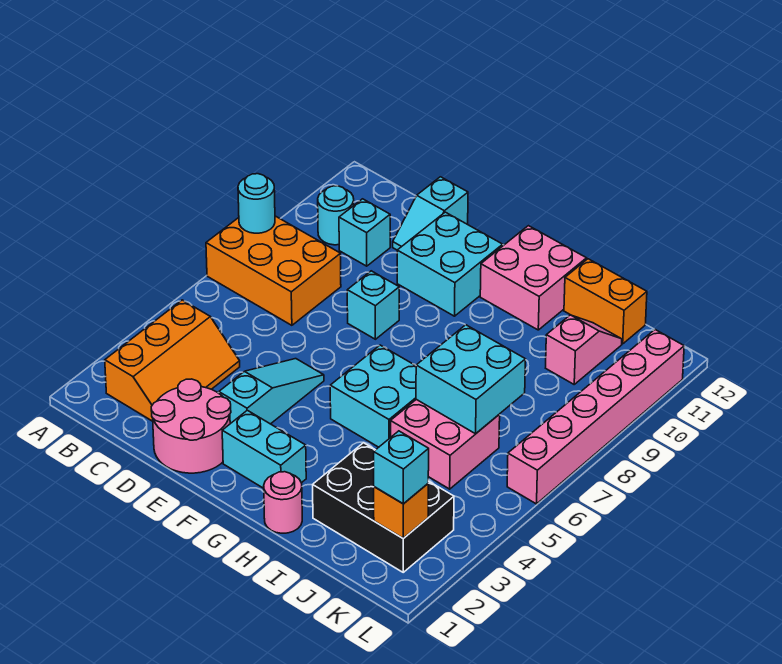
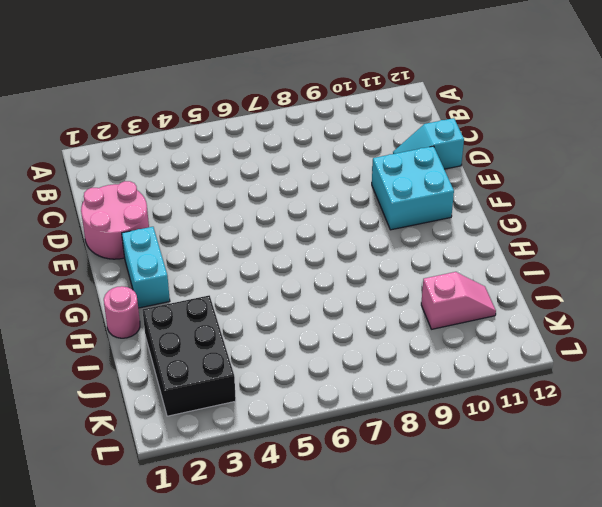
none -> orange 2x3 brick [206,216,341,325]
none -> orange 2x3 slope [105,300,240,421]
none -> cyan 1x1 round brick [318,186,354,245]

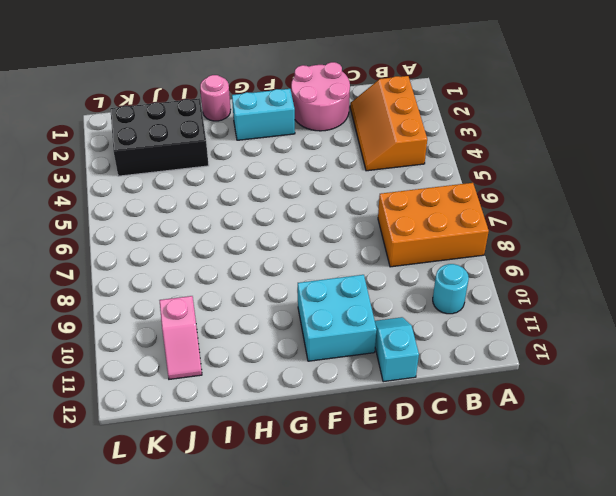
none -> cyan 1x1 brick [339,199,390,266]
none -> cyan 1x3 slope [219,359,324,424]
none -> cyan 1x1 brick [347,271,399,339]

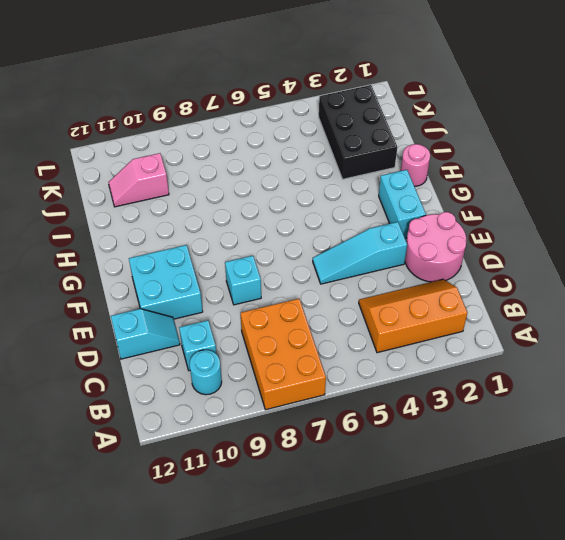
none -> cyan 2x2 brick [330,345,416,447]
none -> pink 2x2 brick [480,226,587,330]
none -> pink 2x2 brick [391,399,500,489]

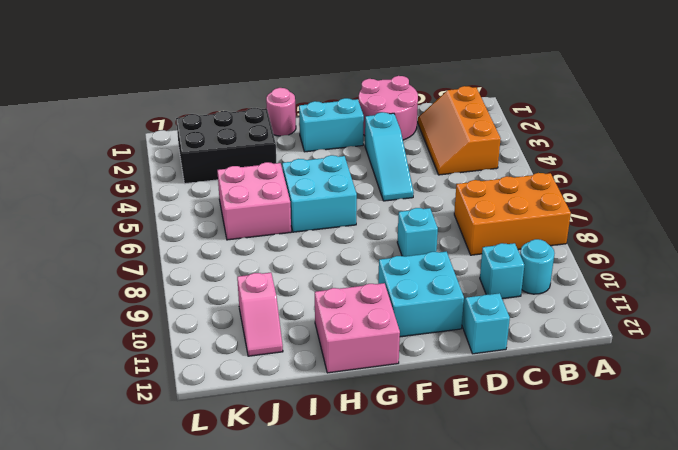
none -> orange 1x2 brick [564,259,647,344]
none -> pink 1x6 brick [507,330,684,504]
none -> cyan 1x1 round brick [238,174,275,233]

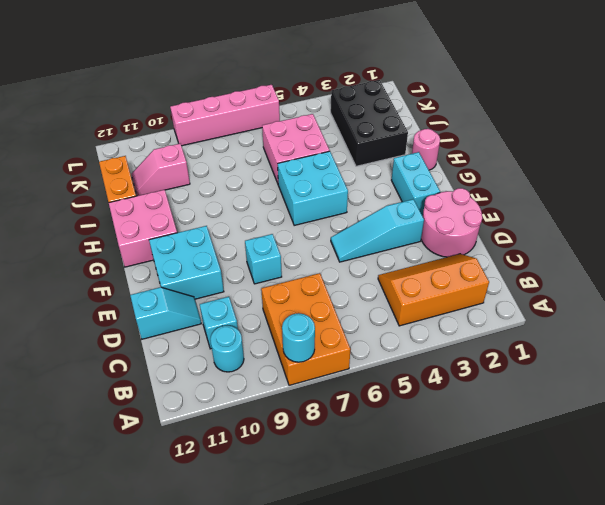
pink 1x4 brick [170,85,280,146] -> pink 1x6 brick [507,330,684,504]
none -> cyan 2x2 brick [416,325,526,434]
none -> orange 1x1 brick [374,484,428,538]
none -> cyan 1x1 brick [374,431,429,504]

